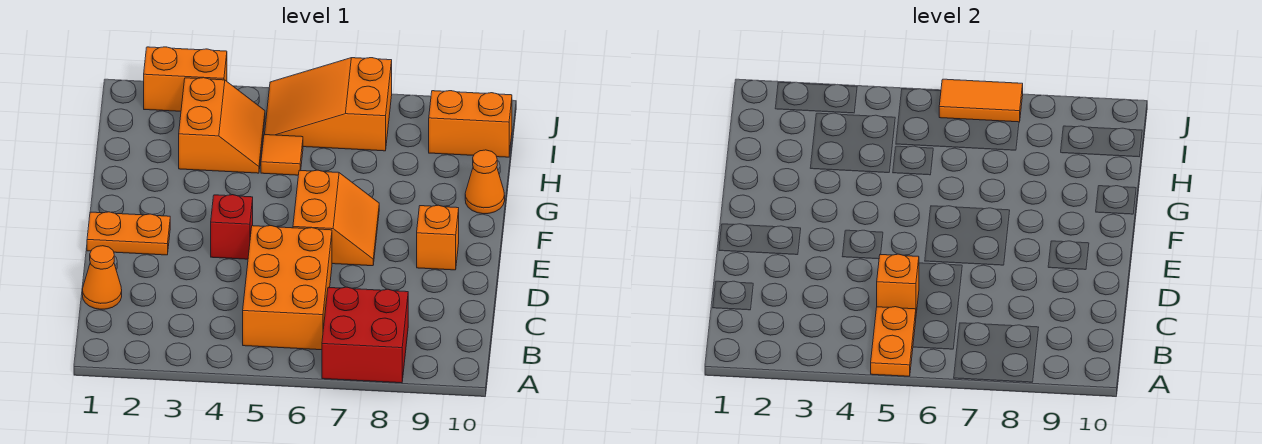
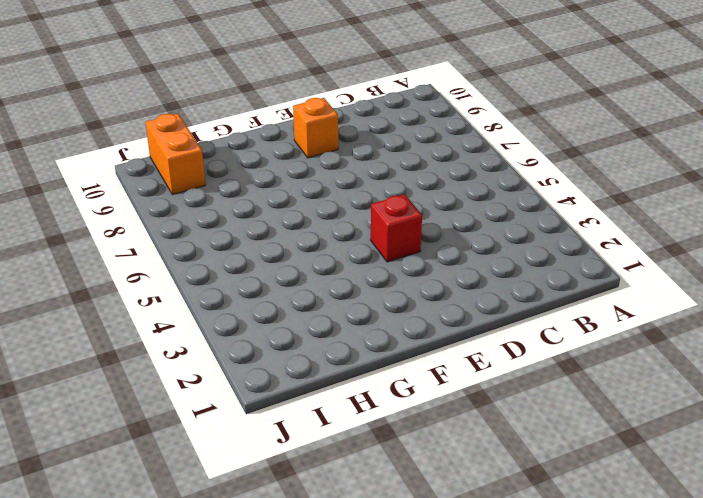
none -> red 2x2 brick [322,287,408,383]
none -> orange 2x3 brick [243,226,332,350]
none -> orange 1x1 cone [82,246,122,309]

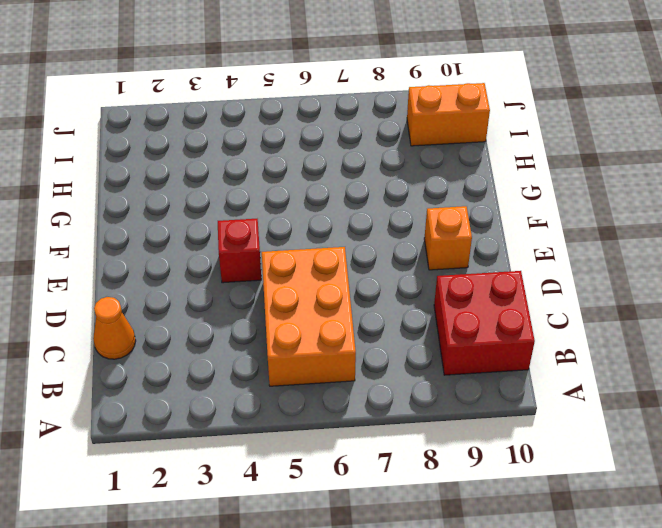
red 2x2 brick [434,271,535,375] -> red 2x2 brick moved to [322,287,408,383]
none -> orange 1x2 plate [87,212,170,255]
none -> orange 2x2 slope [293,170,379,266]
none -> orange 1x1 cone [465,150,505,214]

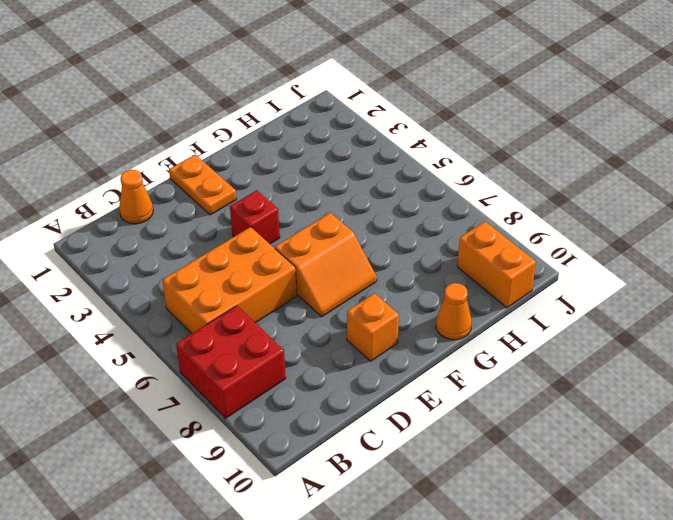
none -> orange 2x2 slope [179,78,265,173]
none -> orange 1x1 tile [261,135,303,175]
none -> orange 2x3 slope [264,58,392,151]

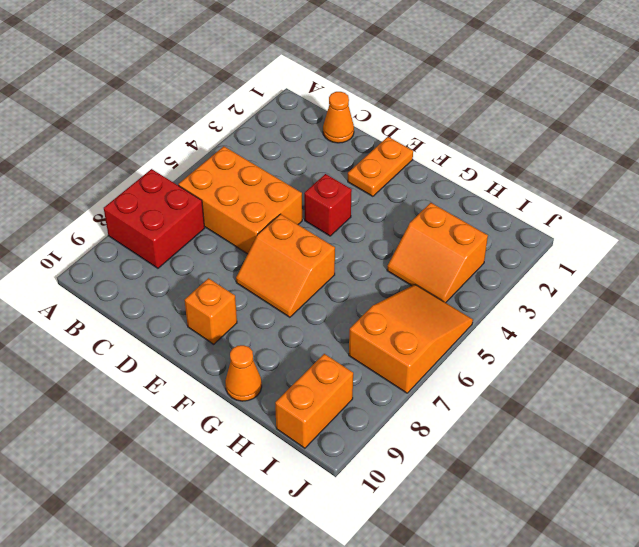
none -> orange 1x1 tile [261,135,303,175]
none -> orange 1x2 brick [144,47,227,111]
none -> orange 1x2 plate [871,307,916,376]

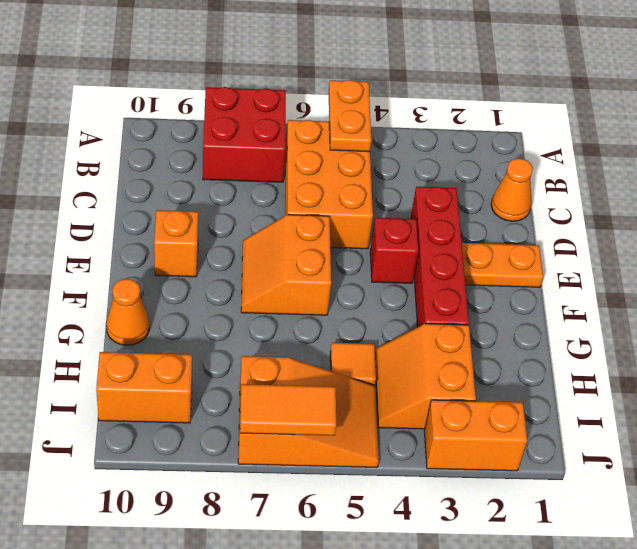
red 1x4 brick [411,187,469,327] -> none
none -> orange 1x1 brick [877,254,919,313]

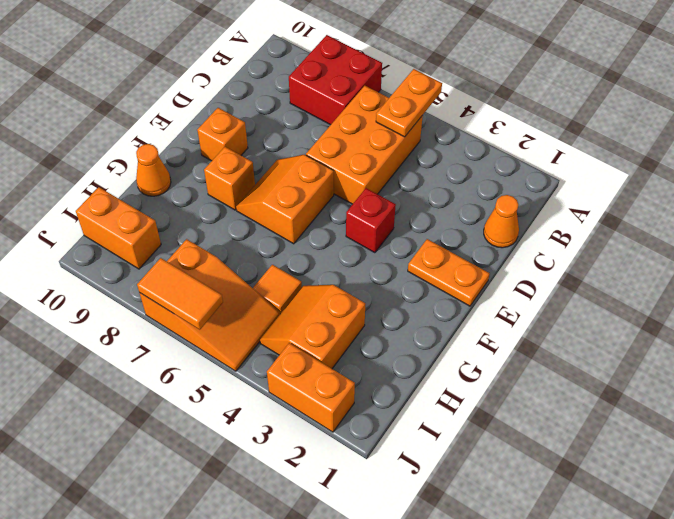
orange 1x1 brick [204,147,255,210] -> orange 1x1 brick moved to [877,254,919,313]

